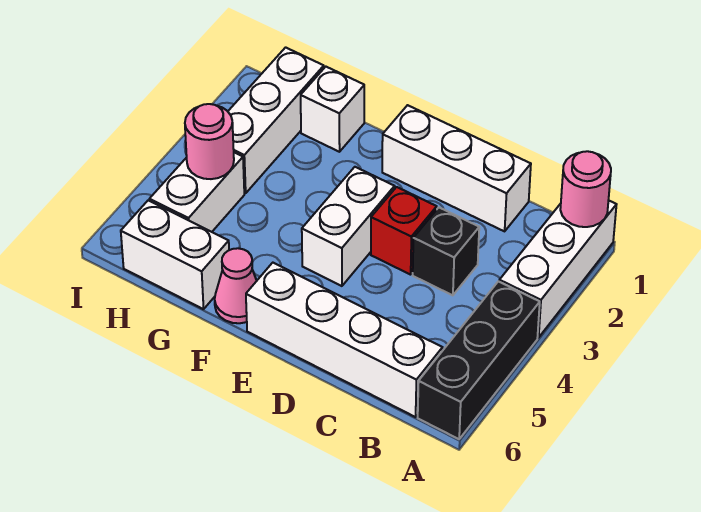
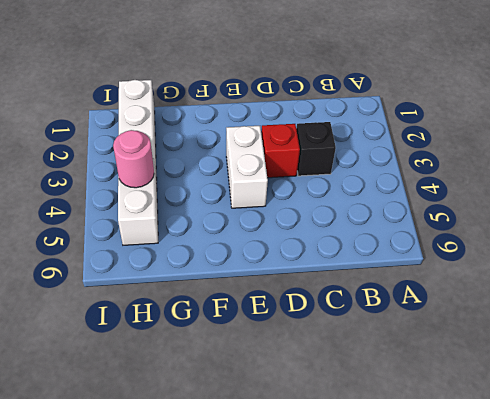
none -> white 1x3 brick [499,200,617,338]
none -> black 1x3 brick [418,281,540,439]
none -> white 1x4 brick [246,263,443,417]

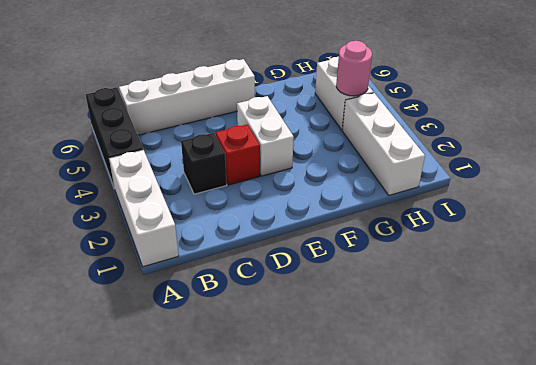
none -> white 1x3 brick [382,105,531,231]
none -> pink 1x1 cone [215,248,257,323]
none -> white 1x1 brick [301,67,364,152]

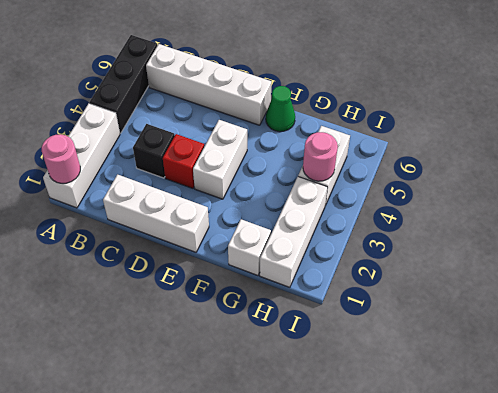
green 1x1 cone [266,86,295,132] -> pink 1x1 cone [215,248,257,323]
none -> white 1x2 brick [121,200,229,309]

